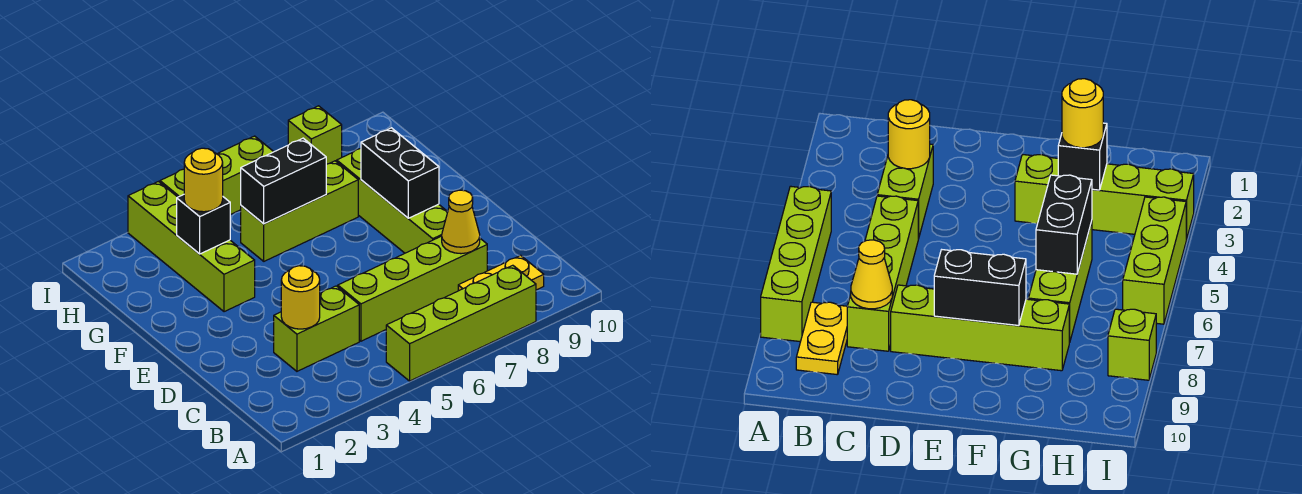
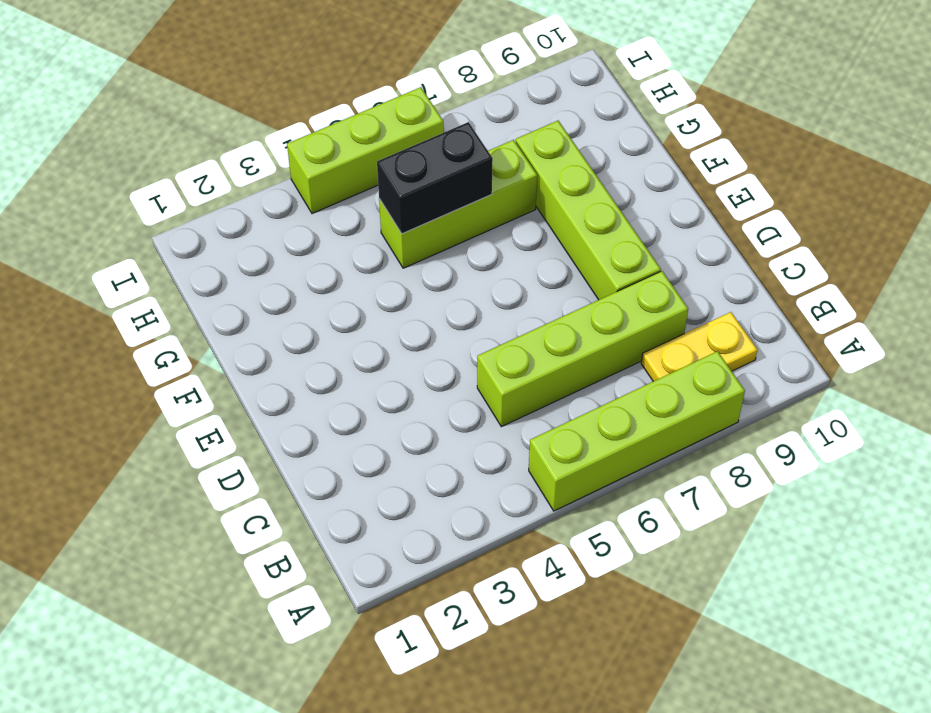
none -> lime 1x2 brick [274,286,359,371]
none -> lime 1x4 brick [128,182,255,312]
none -> lime 1x1 brick [288,106,342,164]

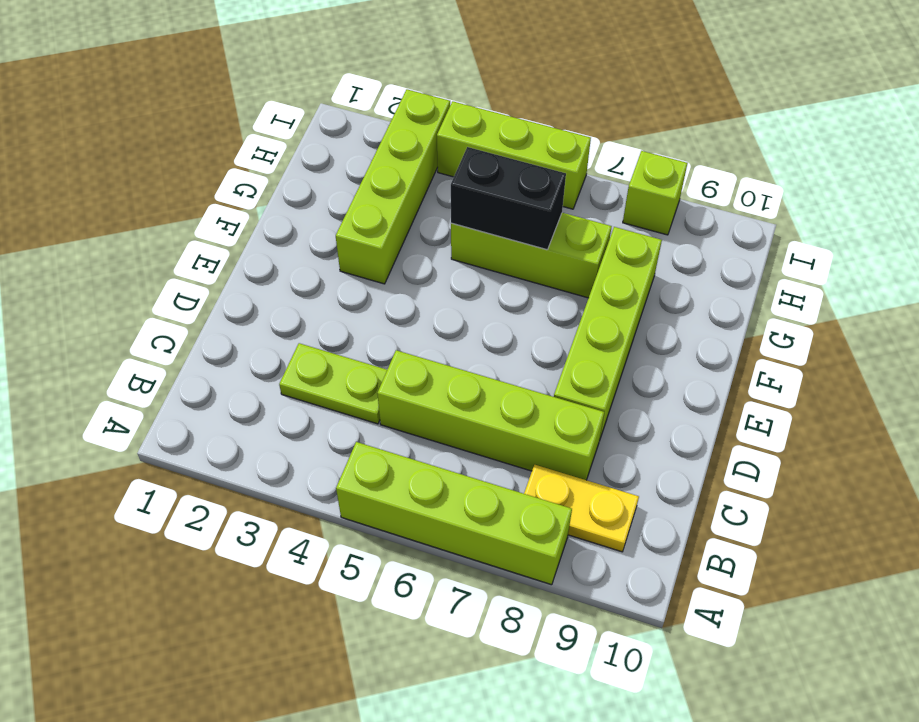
lime 1x2 plate [279,343,387,424] -> lime 1x2 brick [274,286,359,371]
none -> yellow 1x1 round brick [281,266,320,329]
none -> yellow 1x1 cone [442,190,480,254]
none -> black 1x2 brick [361,128,439,218]

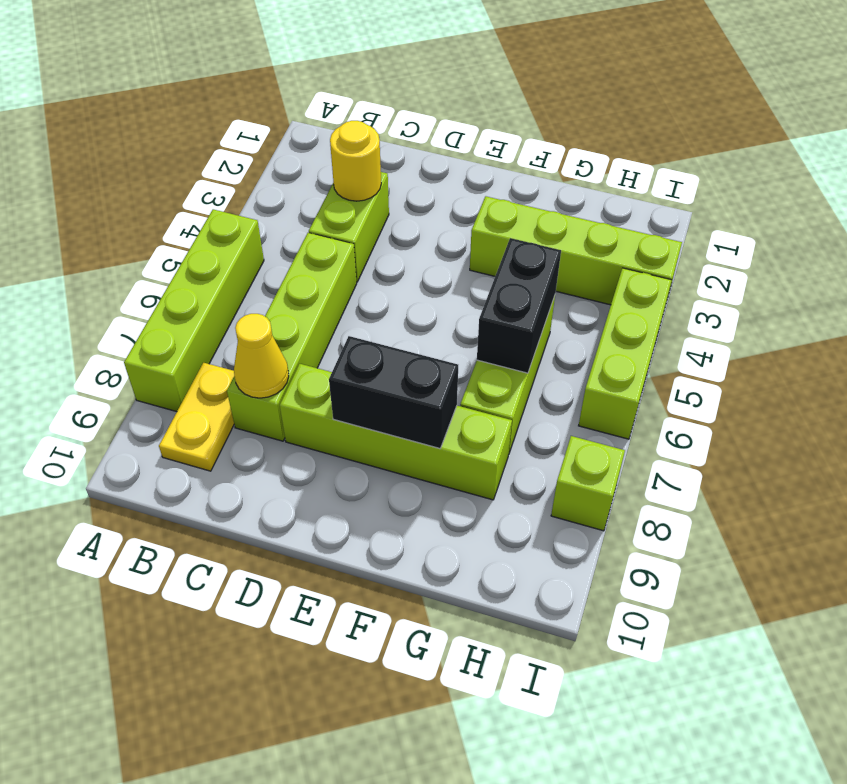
none -> black 1x1 brick [177,195,230,254]
none -> yellow 1x1 round brick [184,148,223,212]

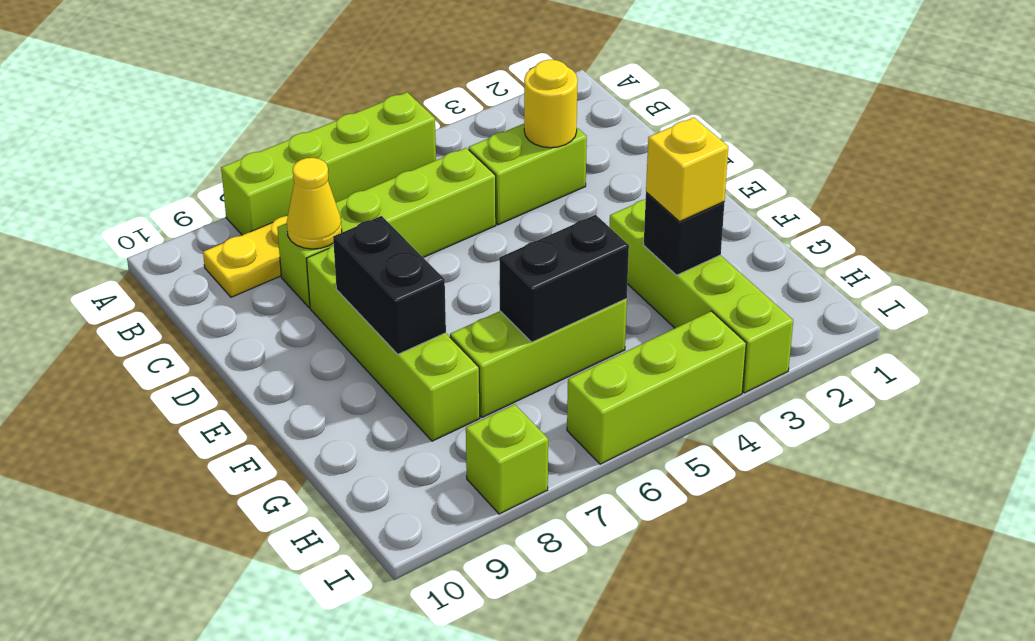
yellow 1x1 brick [646,117,728,221] -> yellow 1x1 round brick [184,148,223,212]

